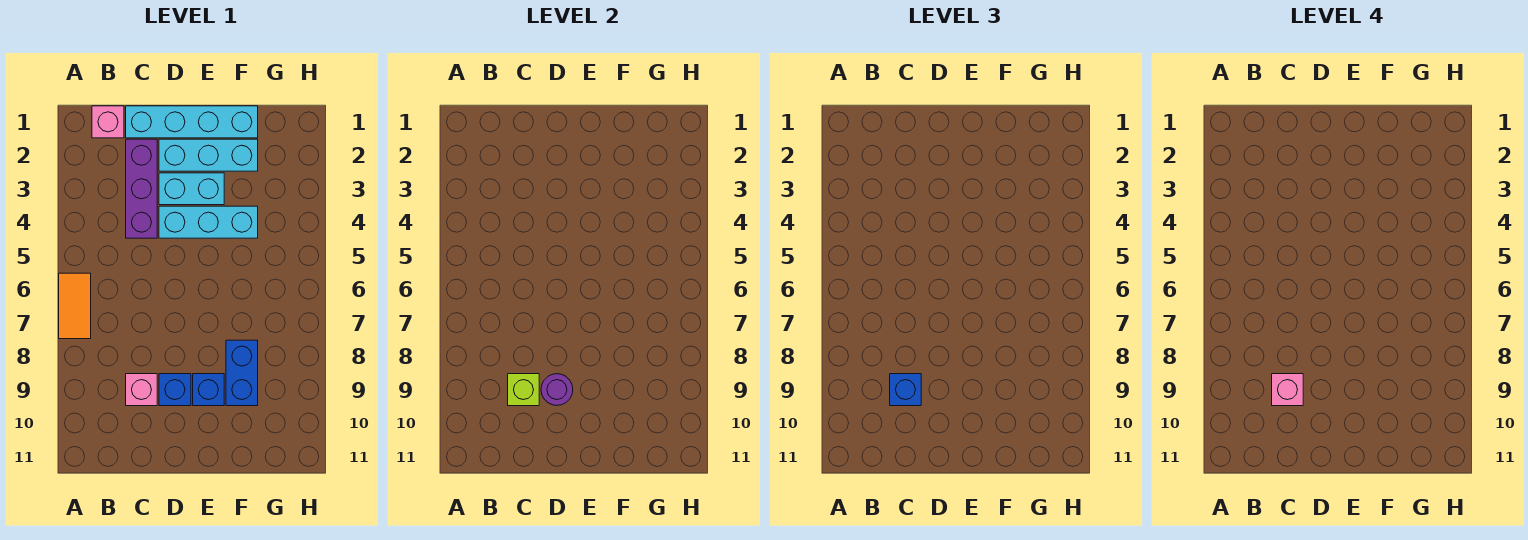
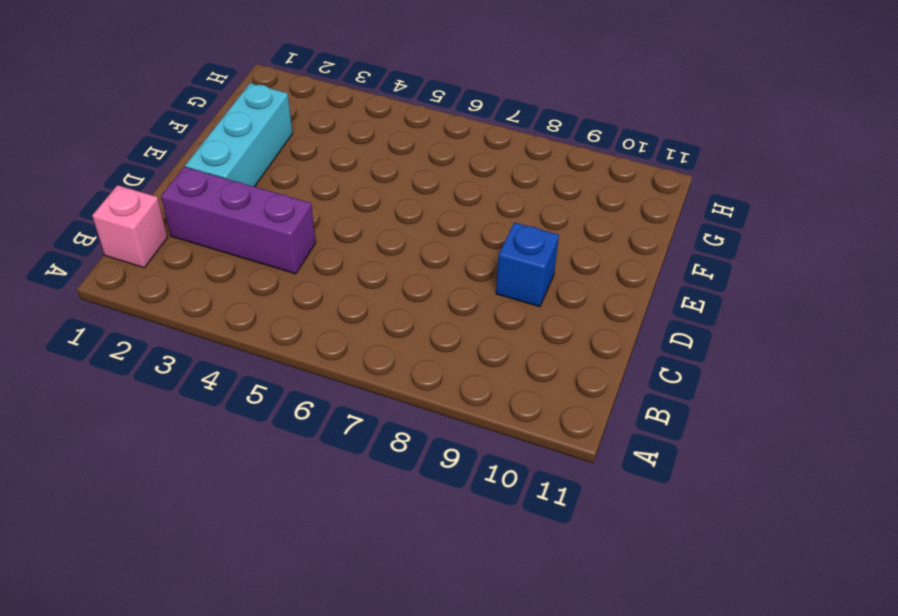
none -> orange 1x2 tile [59,273,91,339]
none -> cyan 1x4 brick [126,106,258,138]
none -> pink 1x1 brick [126,374,157,406]

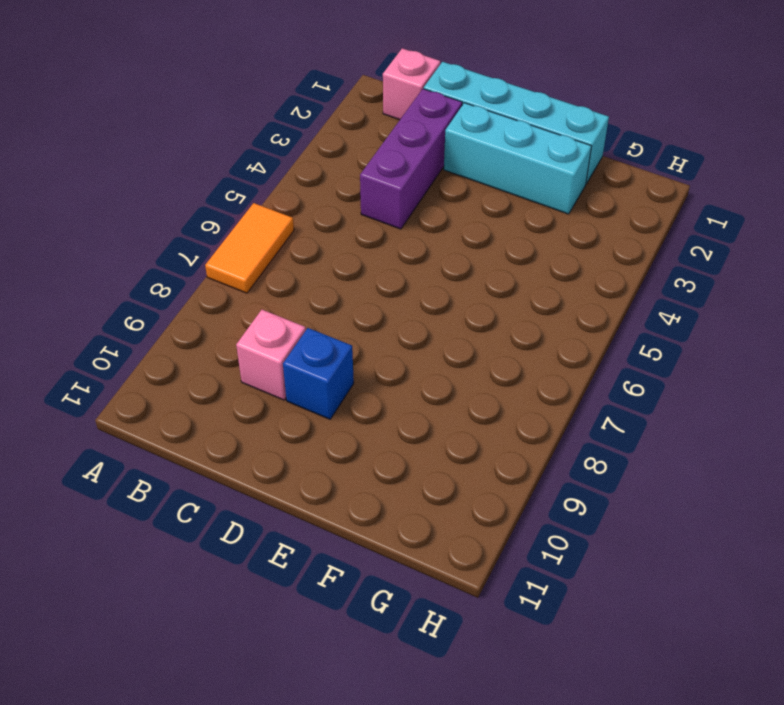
none -> cyan 1x2 brick [159,173,224,205]
none -> cyan 1x3 brick [159,206,258,238]
none -> blue 1x1 brick [193,374,224,406]

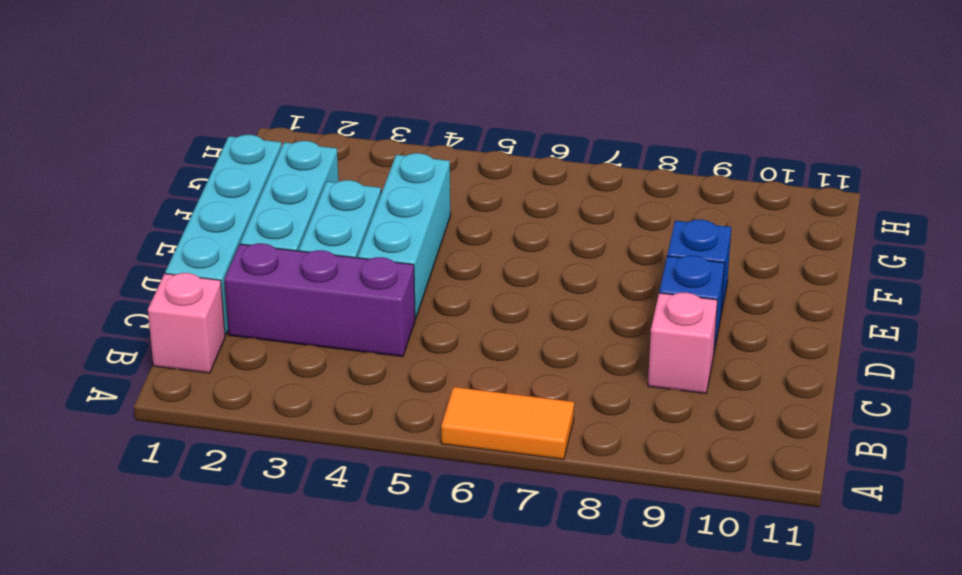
none -> blue 1x2 brick [226,340,258,406]
none -> lime 1x1 brick [508,374,539,406]
none -> purple 1x1 round brick [541,374,573,405]

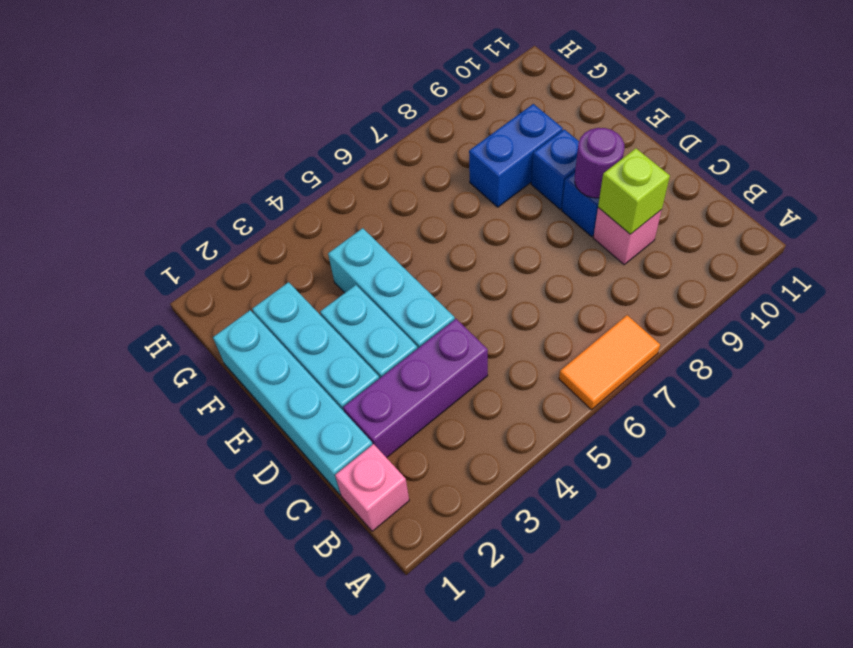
none -> blue 1x1 brick [890,374,921,406]
none -> pink 1x1 brick [1272,374,1303,406]

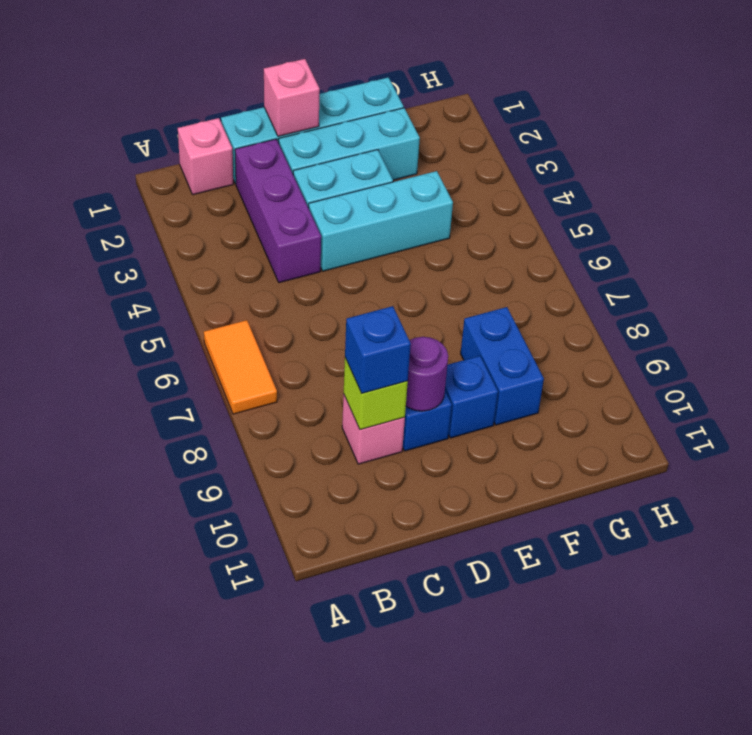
pink 1x1 brick [264,59,320,136] -> pink 1x1 brick moved to [1272,374,1303,406]

